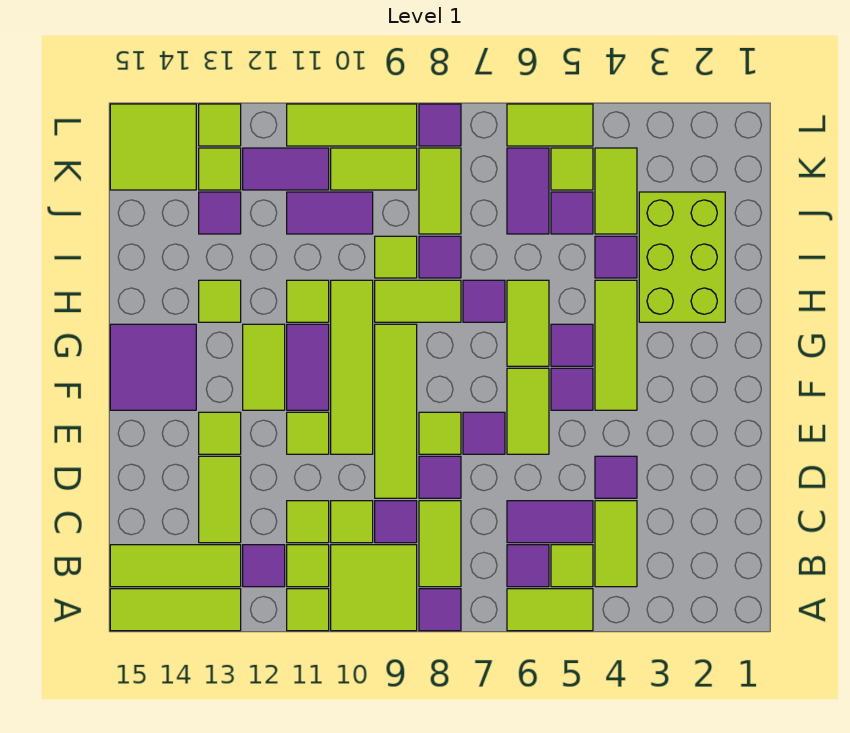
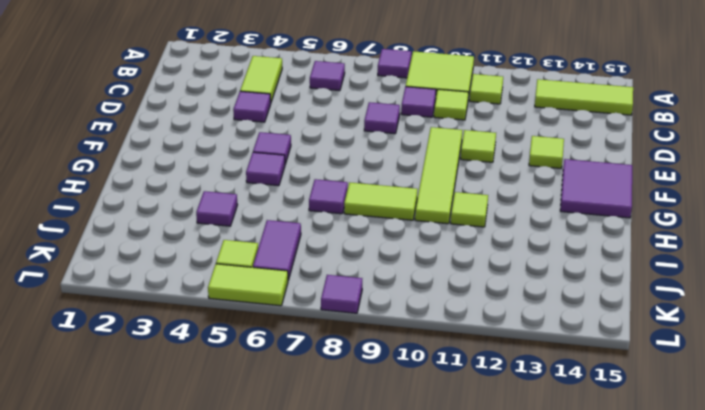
none -> lime 1x2 tile [507,589,593,631]
none -> lime 1x1 tile [287,589,329,631]
none -> lime 1x3 tile [110,589,241,631]
none -> lime 1x1 tile [551,545,593,587]

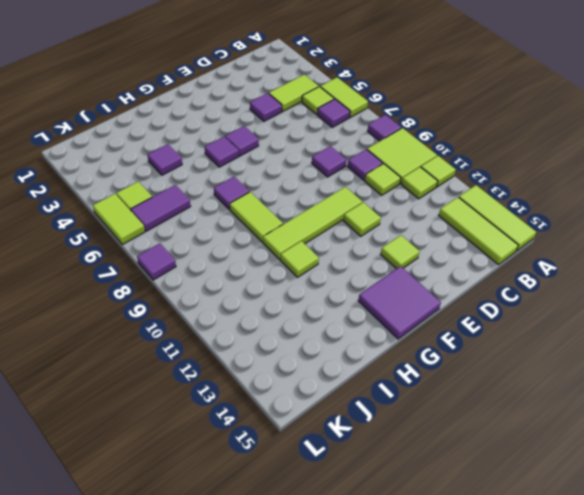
none -> lime 1x2 tile [419,501,461,587]
none -> purple 1x1 tile [243,545,285,587]
none -> purple 1x2 tile [507,501,593,543]
none -> lime 1x1 tile [287,501,329,543]

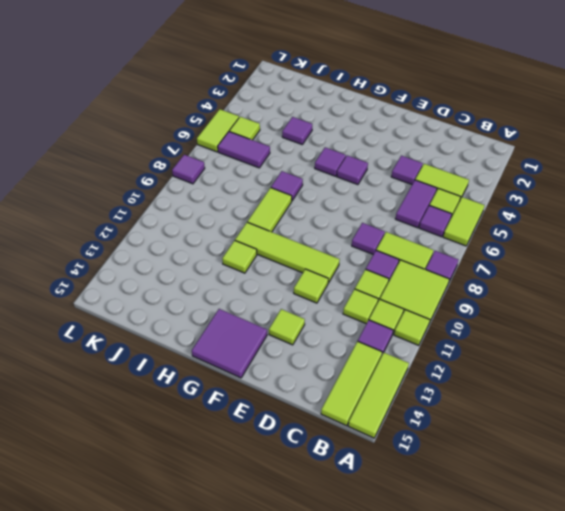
none -> lime 1x2 tile [199,456,241,543]
none -> lime 1x4 tile [375,324,417,498]
none -> lime 1x2 tile [507,368,549,454]
none -> purple 1x1 tile [463,412,505,454]

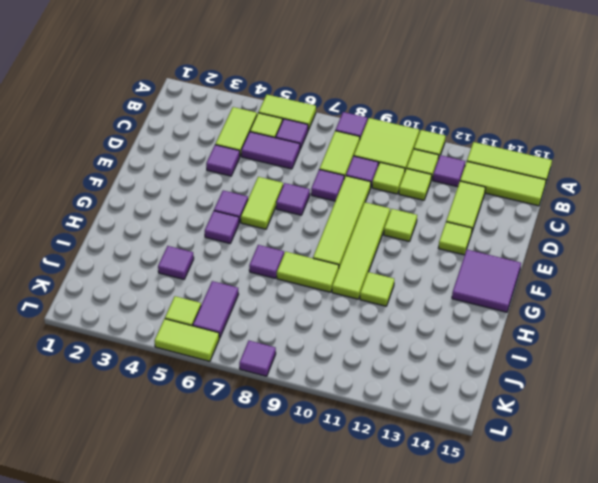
none -> lime 1x1 tile [419,412,461,454]
none -> lime 1x3 tile [595,280,637,410]
none -> purple 1x2 tile [287,324,329,410]
none -> lime 1x2 tile [243,324,285,410]

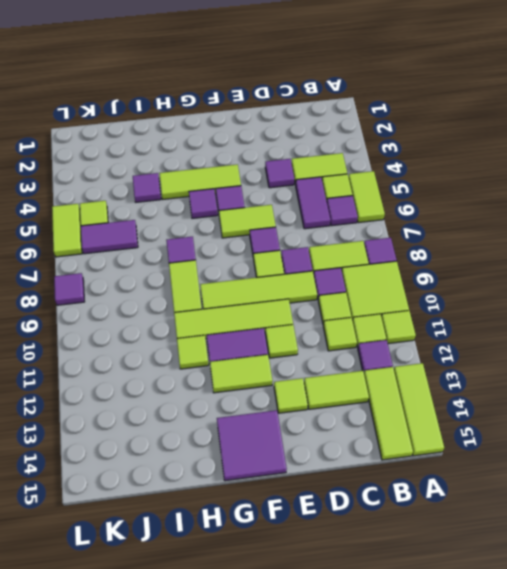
none -> lime 1x2 tile [507,280,549,366]
none -> lime 2x3 brick [639,192,725,322]
none -> lime 1x1 tile [199,280,241,322]
none -> purple 1x1 tile [419,236,461,278]

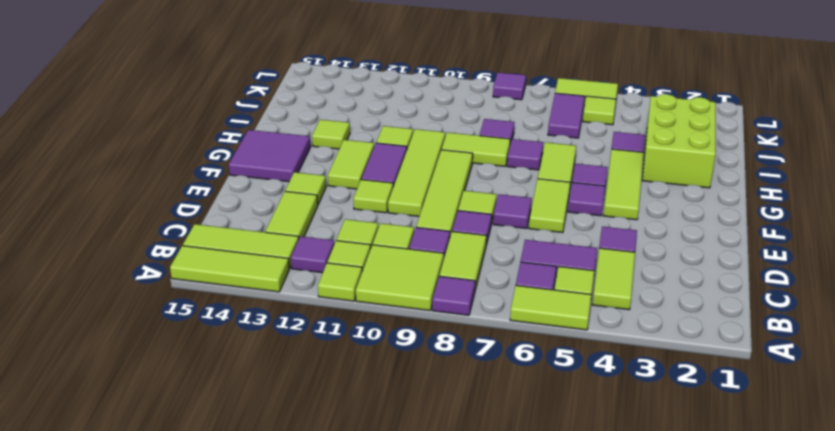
none -> lime 1x1 tile [375,236,417,278]
none -> lime 1x2 tile [595,148,637,234]
none -> purple 1x1 tile [551,192,593,234]
none -> lime 1x2 tile [419,148,461,234]

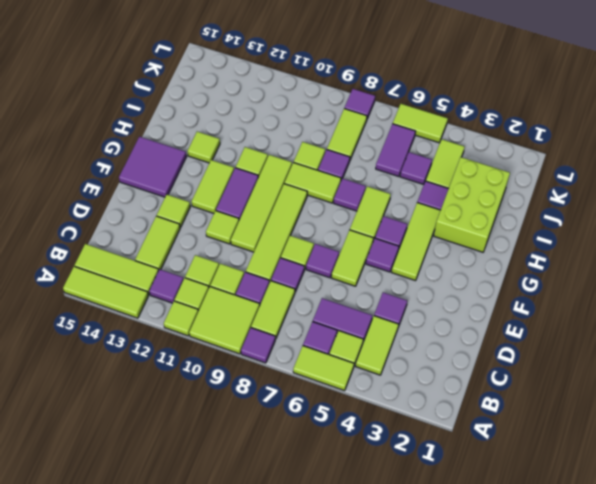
none -> purple 1x2 tile [287,192,373,234]
none -> purple 1x1 tile [199,192,241,234]
none -> lime 1x1 tile [551,148,593,190]
none -> lime 1x2 tile [331,148,417,190]

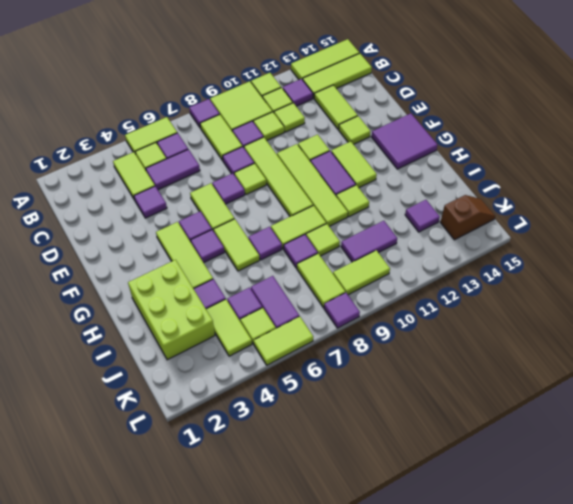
brown 1x2 slope [440,195,495,240] -> lime 2x2 tile [110,104,196,190]
none -> lime 1x1 tile [199,280,241,322]
none -> purple 1x2 tile [243,148,329,190]
none -> lime 1x1 tile [199,148,241,190]
none -> lime 1x3 tile [287,104,417,146]

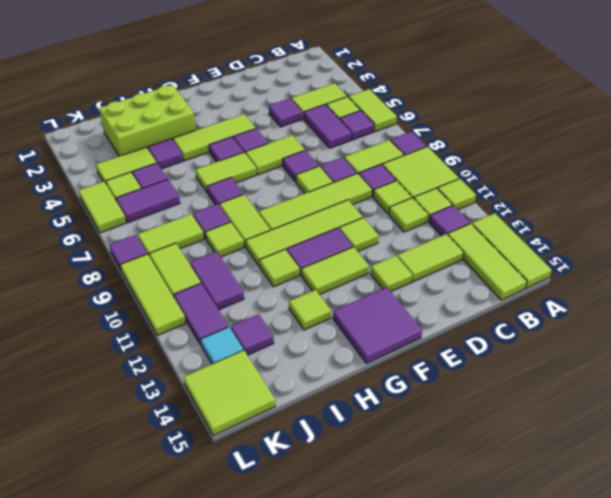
cyan 1x1 tile [201,327,243,364] -> lime 1x1 tile [199,148,241,190]
none -> lime 1x1 tile [199,104,241,146]

